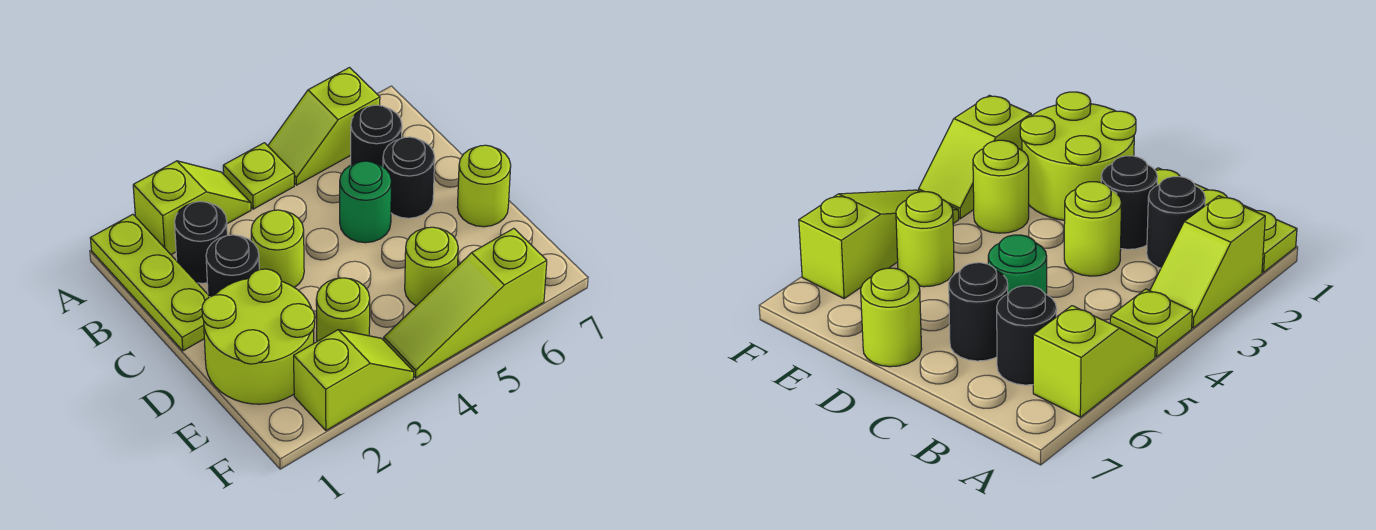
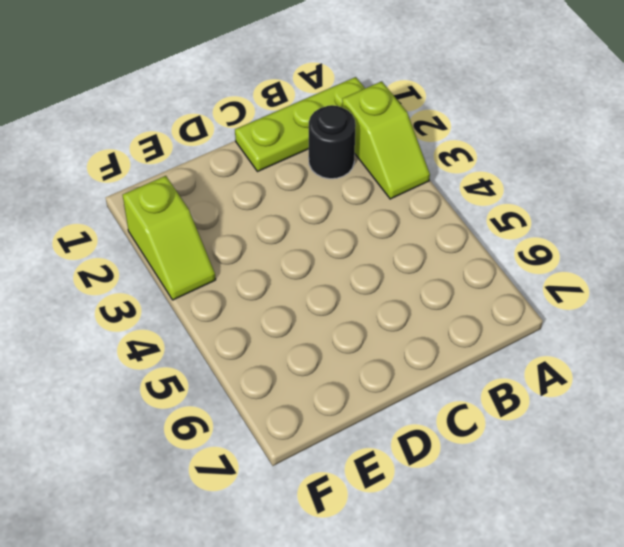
none -> lime 1x1 plate [223,143,294,209]
none -> lime 1x2 slope [268,68,380,185]
none -> black 1x1 round brick [351,105,402,167]

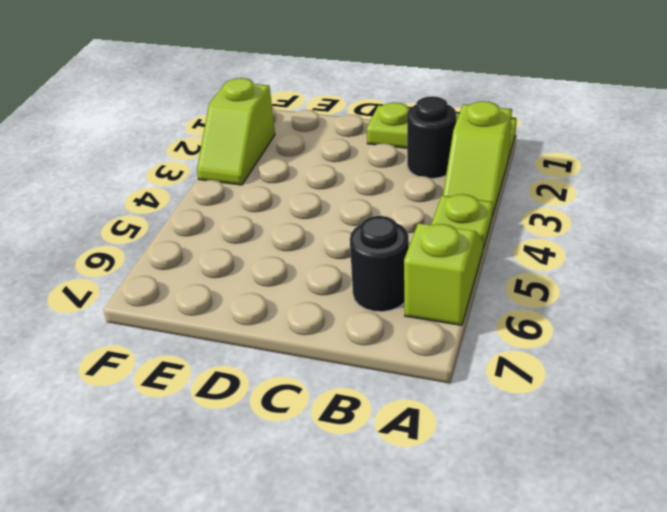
none -> black 1x1 round brick [206,235,259,297]
none -> lime 1x1 round brick [251,210,304,288]
none -> green 1x1 round brick [340,161,391,243]

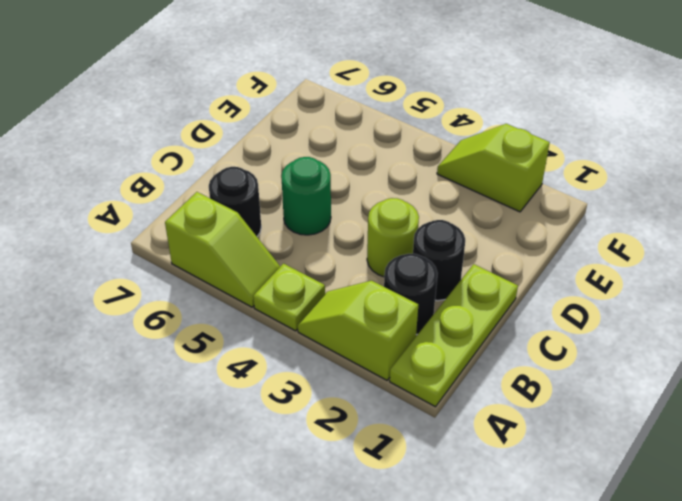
none -> black 1x1 round brick [383,137,435,218]
none -> lime 2x2 round brick [202,269,315,404]
none -> lime 1x1 round brick [457,145,511,227]

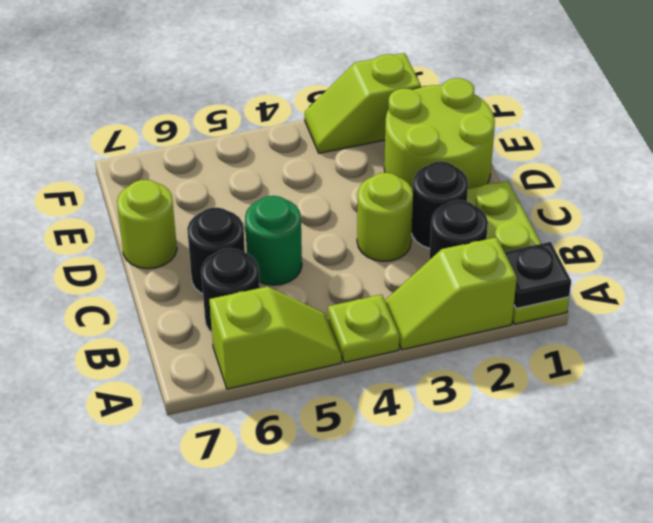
black 1x1 plate [505,242,571,308] -> none
none -> lime 1x1 round brick [316,278,370,341]
none -> lime 1x1 round brick [405,227,458,306]
none -> lime 1x3 slope [384,228,547,378]

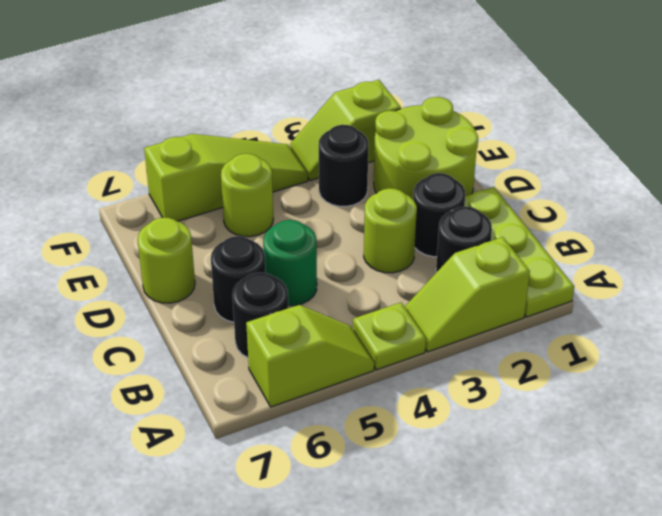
black 1x1 round brick [319,125,368,206] -> lime 1x1 round brick [316,278,370,341]

